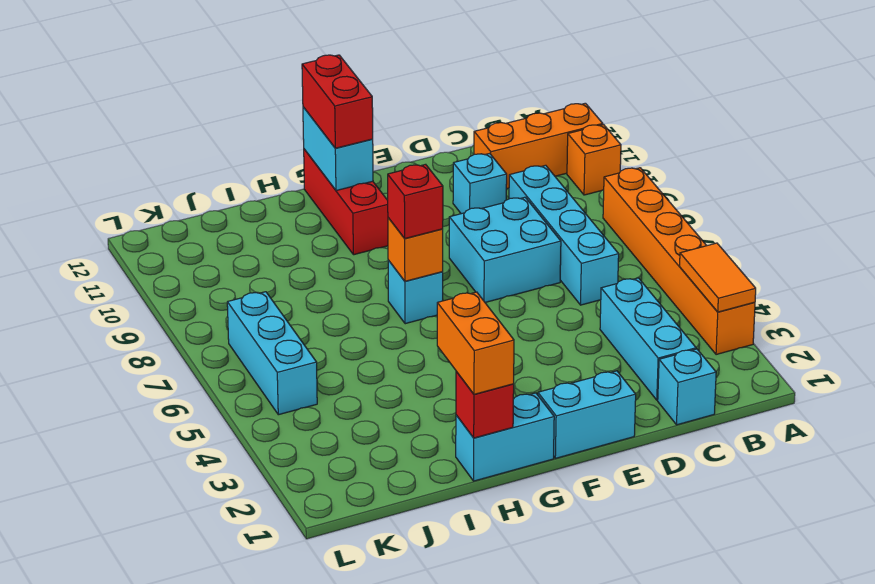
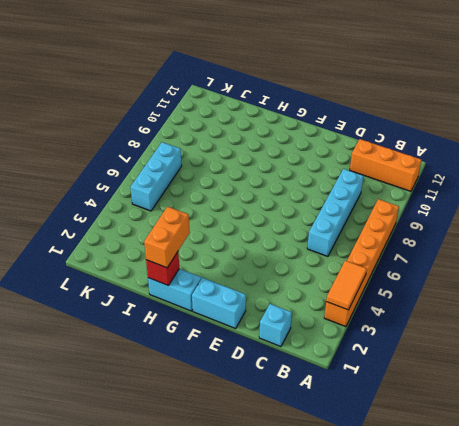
none -> orange 1x1 brick [567,125,621,195]
none -> cyan 1x3 brick [600,278,696,400]
none -> cyan 2x2 brick [449,197,561,302]

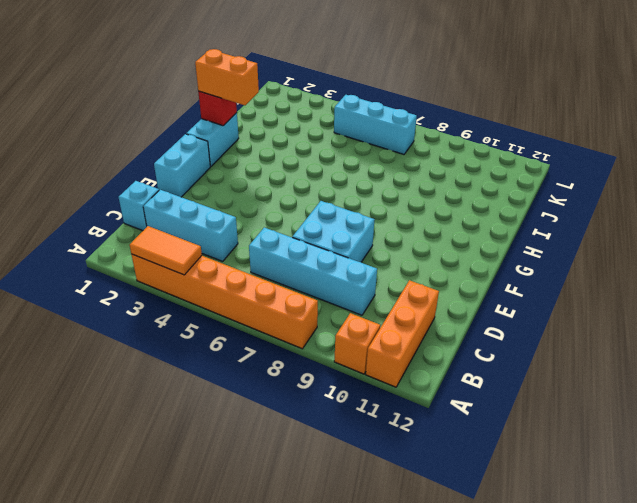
none -> cyan 1x1 brick [453,153,507,214]
none -> cyan 1x1 brick [388,260,443,324]
none -> red 1x3 brick [304,149,388,255]

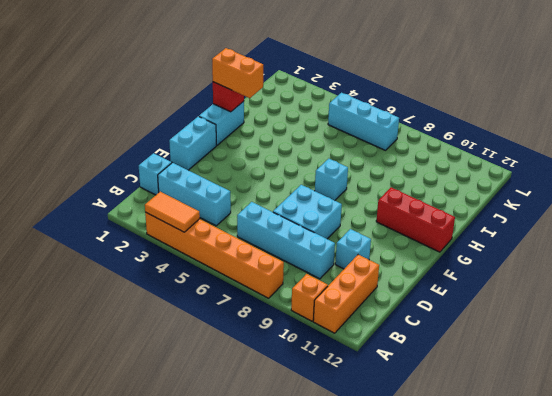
none -> orange 1x1 brick [388,218,443,281]
none -> cyan 1x2 brick [303,107,373,191]
none -> red 1x1 brick [388,164,443,238]

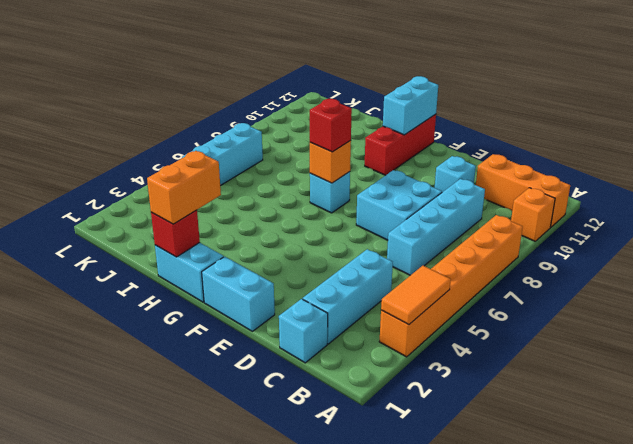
none -> red 1x2 brick [302,55,373,148]

